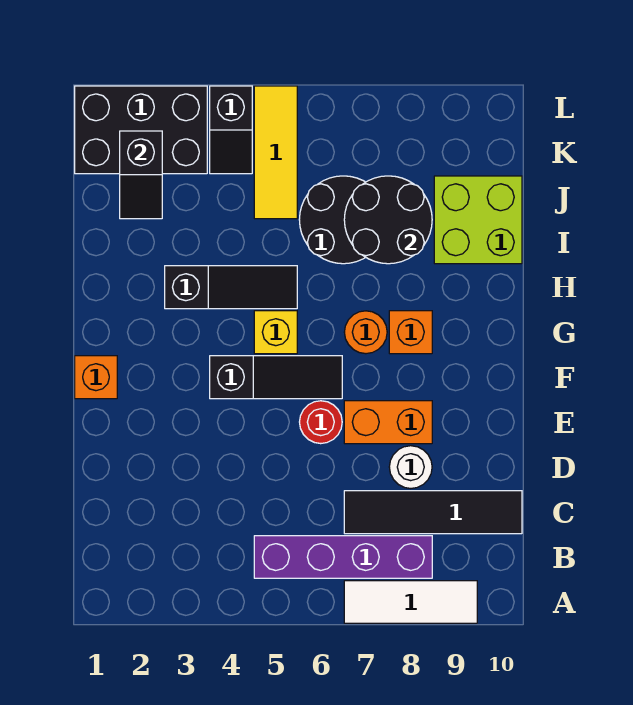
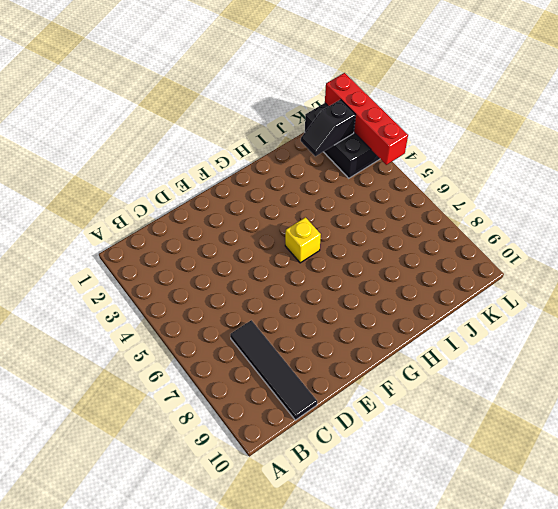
red 1x4 brick [325,73,408,165] -> none
none -> white 1x3 tile [344,581,477,623]
none -> purple 1x4 brick [254,536,432,578]
none -> white 1x1 round brick [389,446,432,488]

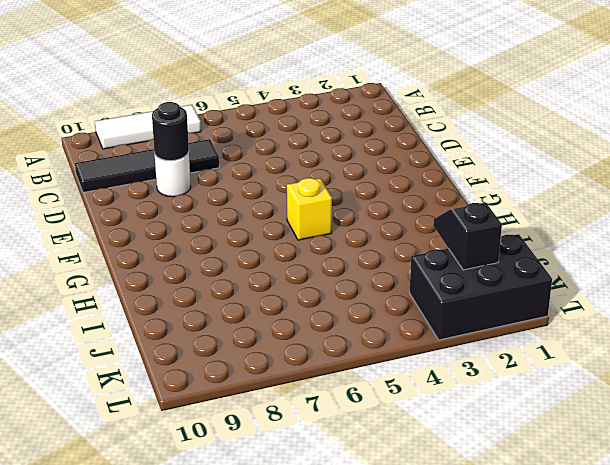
black 1x1 round brick [152,102,189,161] -> none
none -> purple 1x4 brick [254,536,432,578]
none -> red 1x1 round brick [300,401,342,444]
none -> orange 1x2 brick [344,401,432,444]

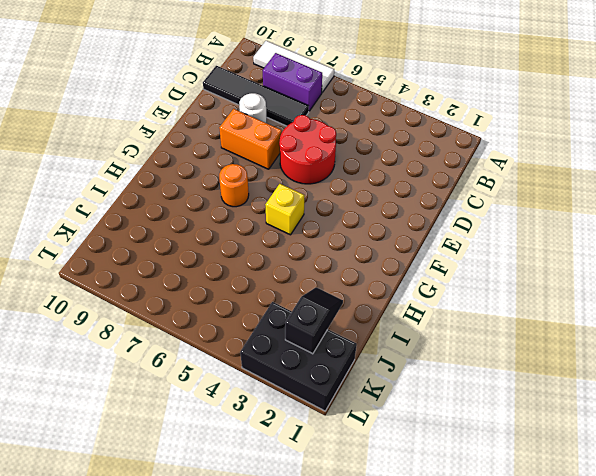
purple 1x2 brick [263,53,322,111] -> purple 1x4 brick [254,536,432,578]
red 2x2 round brick [279,115,336,184] -> red 1x1 round brick [300,401,342,444]
none -> orange 1x1 brick [75,356,117,399]
none -> black 1x3 slope [210,356,342,399]
none -> orange 1x1 brick [389,311,432,354]

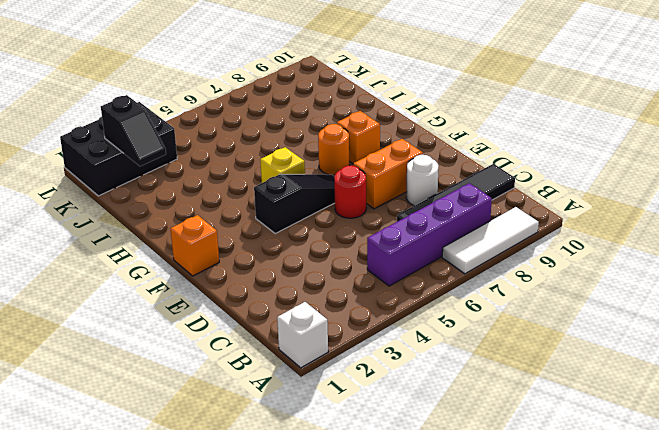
white 1x1 brick [277,302,328,368] -> none
none -> black 1x3 slope [165,266,297,309]
none -> black 2x2 round brick [299,176,366,264]
none -> lime 2x2 brick [434,176,522,264]

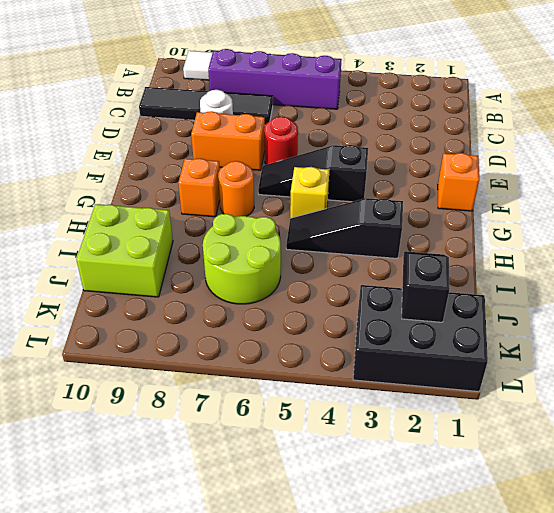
lime 2x2 round brick [203,214,281,304] -> black 2x2 round brick [299,176,366,264]
none -> yellow 1x3 tile [254,86,297,219]
none -> black 1x2 slope [210,86,252,174]
none -> black 2x2 round brick [344,176,432,264]

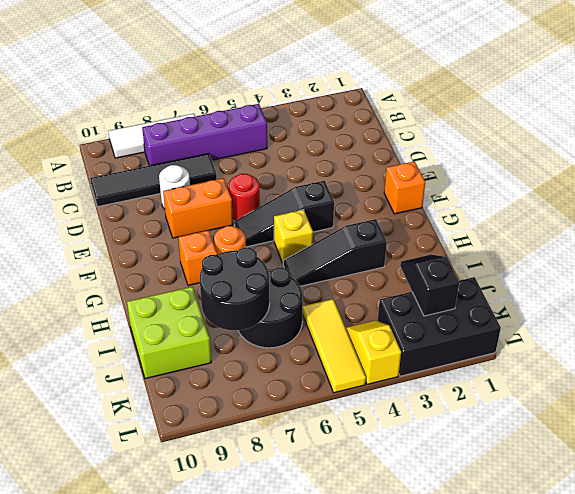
yellow 1x2 slope [346,321,401,384] -> black 1x2 slope [210,86,252,174]

